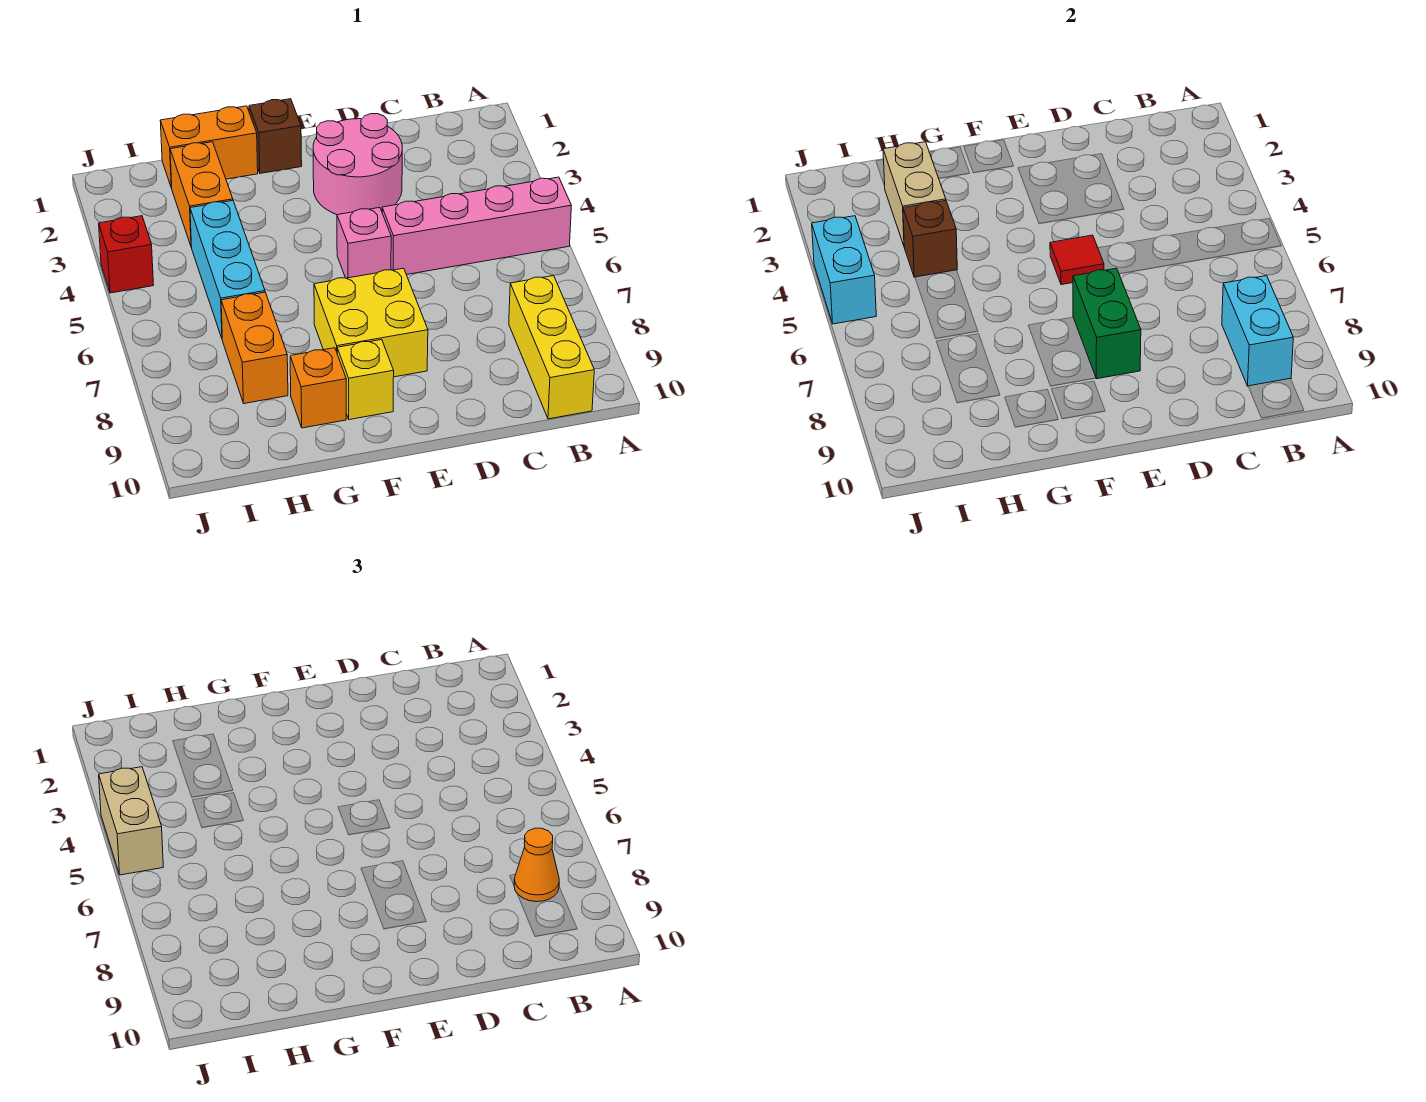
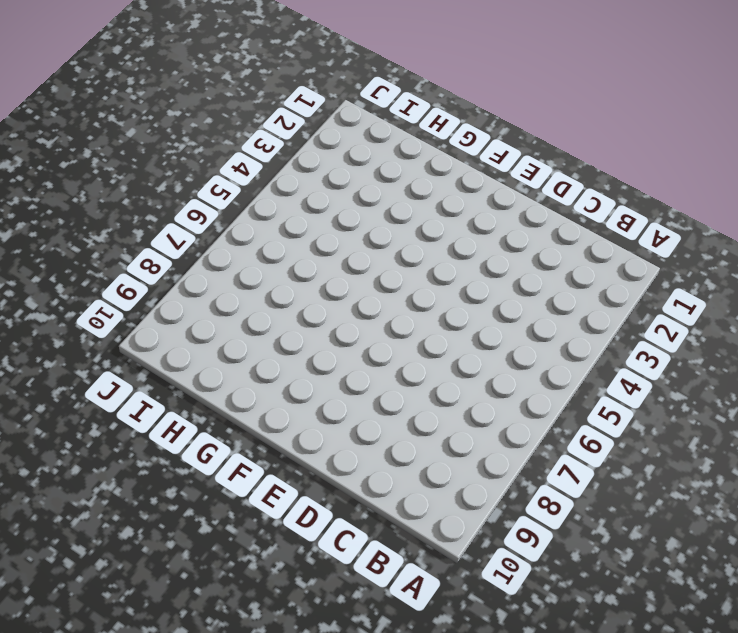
none -> pink 1x4 brick [382,177,571,275]
none -> yellow 1x3 brick [509,276,594,419]
none -> pink 2x2 round brick [313,114,402,215]

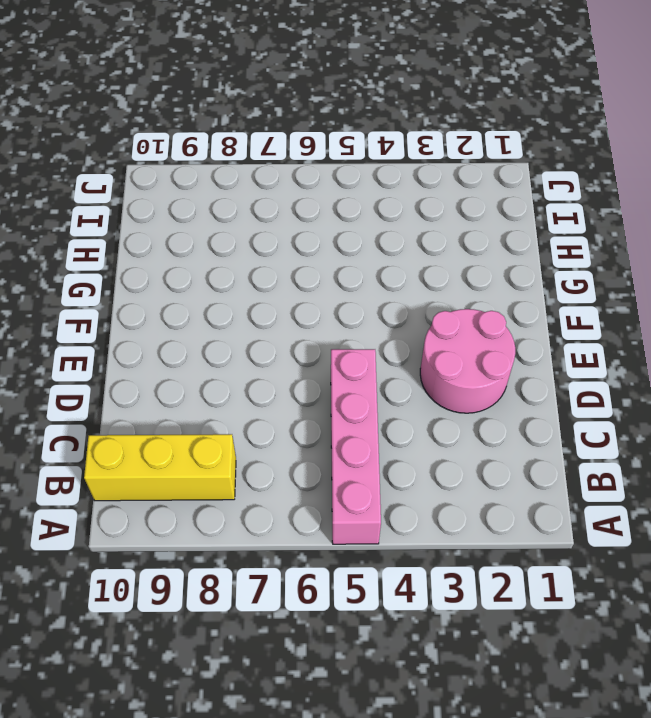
none -> pink 1x1 brick [337,207,391,278]
none -> yellow 2x2 brick [314,268,428,377]
none -> brown 1x1 brick [249,99,302,173]

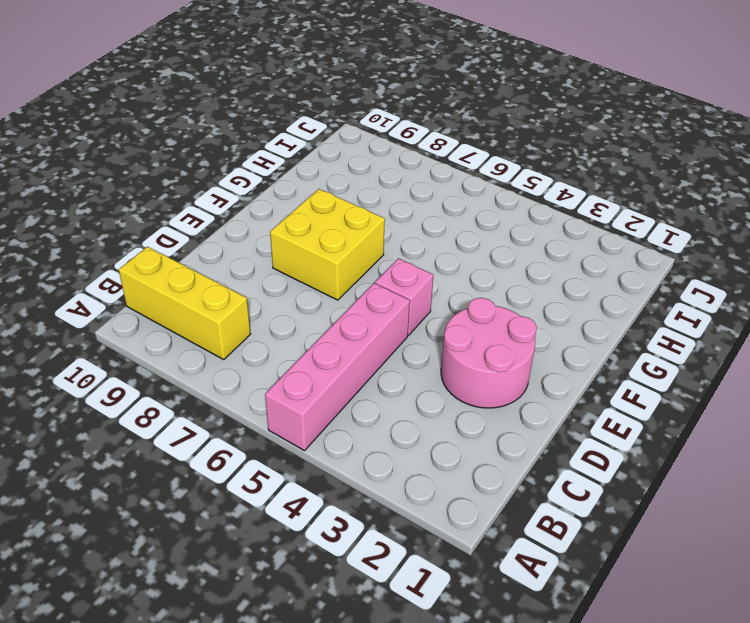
none -> brown 1x1 brick [249,99,302,173]
none -> yellow 1x1 brick [337,340,394,420]
none -> orange 1x2 brick [160,106,258,188]

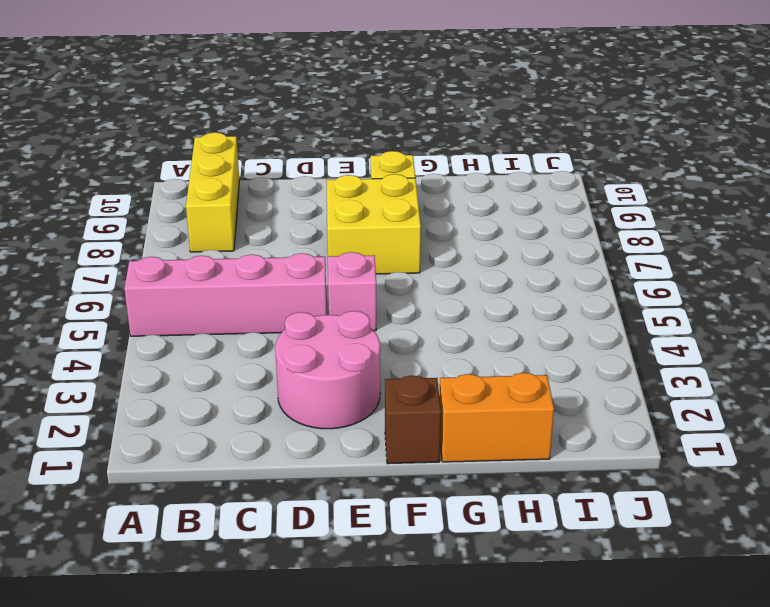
none -> orange 1x1 brick [290,348,346,428]
none -> orange 1x2 brick [170,142,233,247]
none -> cyan 1x3 brick [190,201,265,338]

